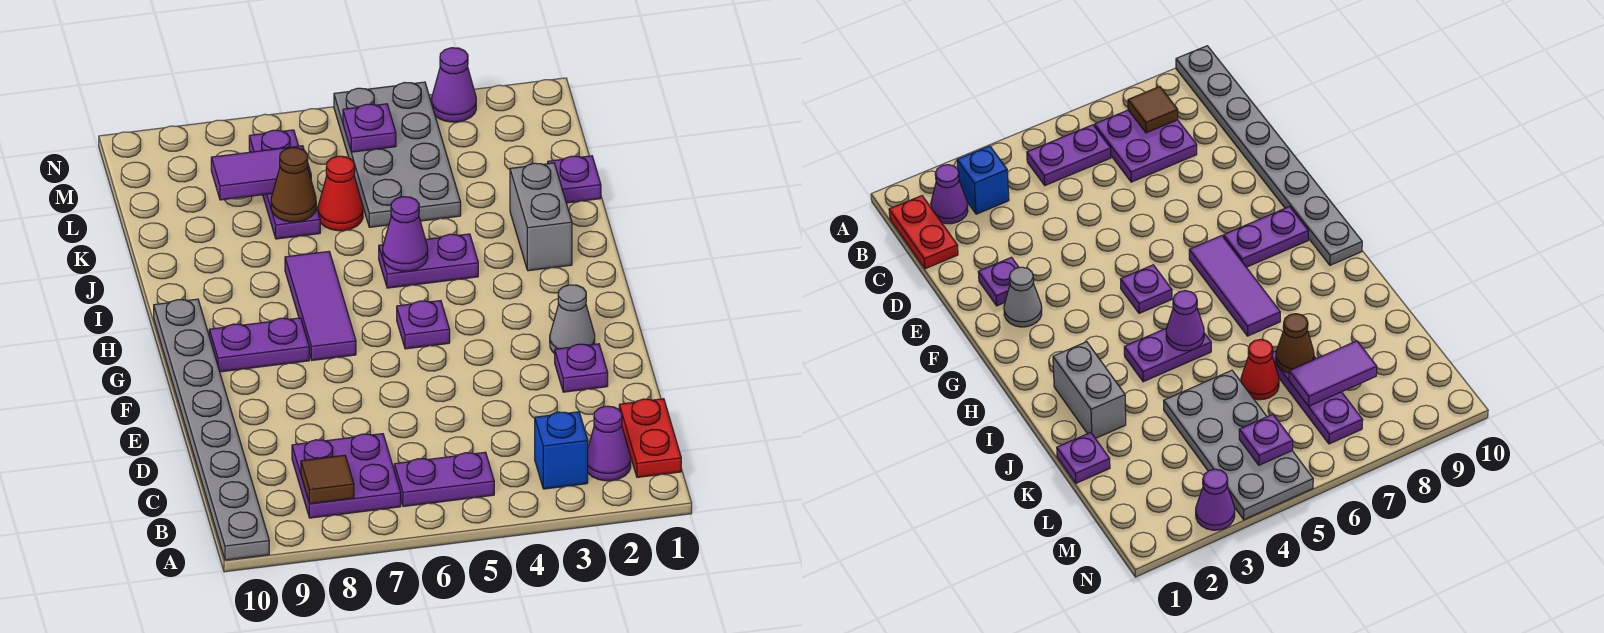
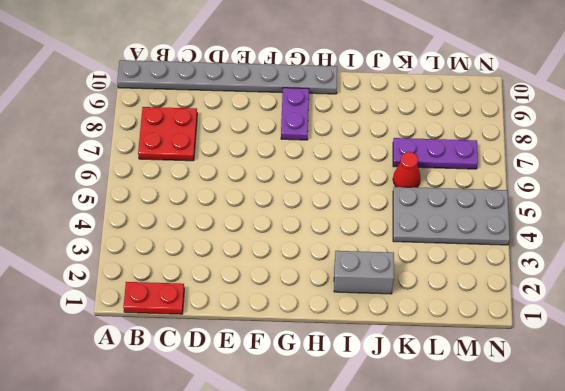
red 2x2 plate [138,107,197,161] -> purple 2x2 plate [292,434,401,518]
none -> purple 1x1 cone [588,406,631,481]
none -> blue 1x1 brick [535,412,588,489]
none -> purple 1x2 plate [394,452,494,507]

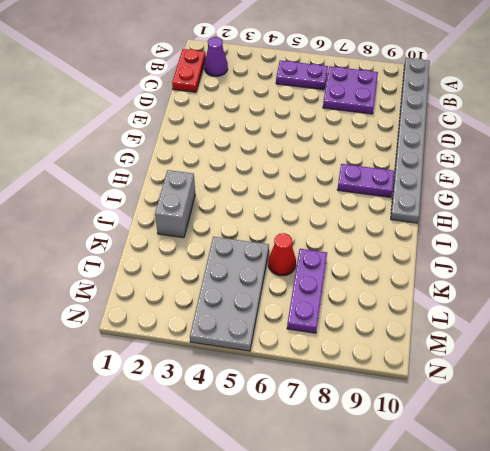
none -> blue 1x1 brick [535,412,588,489]
none -> purple 1x1 plate [555,344,608,392]
none -> grey 1x1 cone [550,285,595,353]

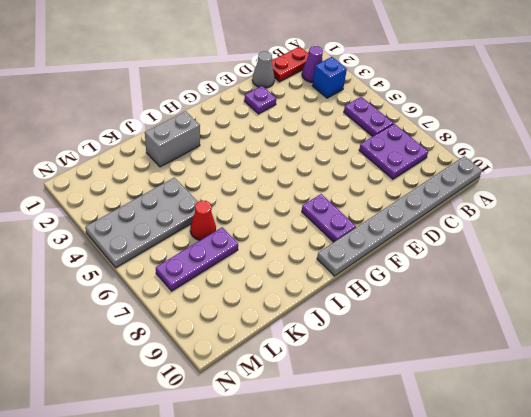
grey 1x1 cone [252,51,274,88] -> grey 1x1 cone moved to [550,285,595,353]
none -> purple 1x1 plate [397,301,450,349]
none -> purple 1x3 tile [285,251,356,360]
none -> purple 1x2 plate [379,234,478,288]

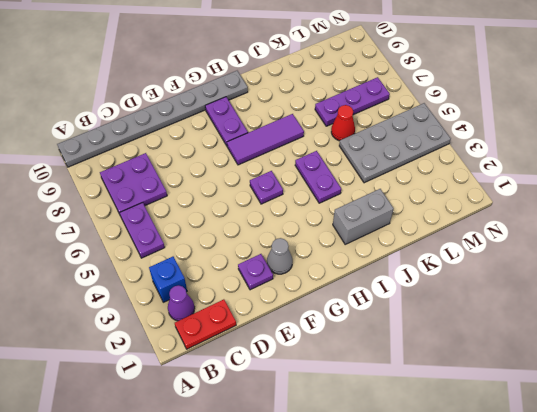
none -> purple 1x1 plate [548,156,601,203]
none -> purple 1x1 cone [431,48,476,122]
none -> brown 1x1 tile [301,455,354,504]

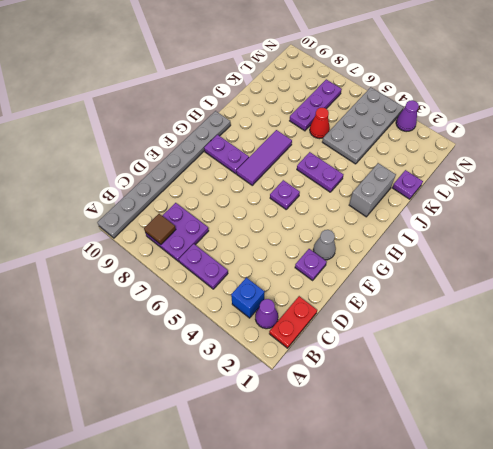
none -> purple 1x1 cone [383,197,428,271]
none -> brown 1x1 cone [271,148,316,222]
none -> purple 1x2 tile [211,146,311,200]

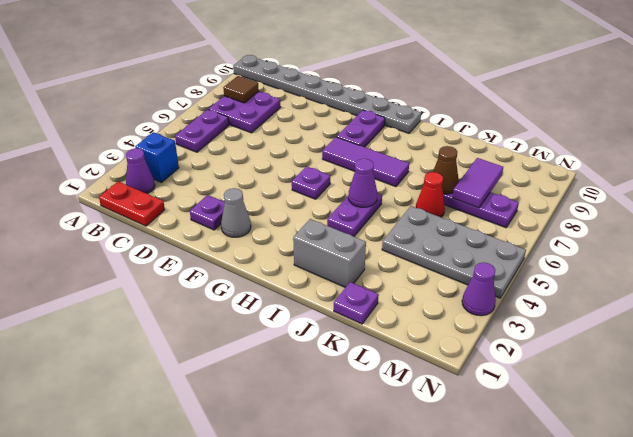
none -> purple 1x1 plate [343,104,396,152]

